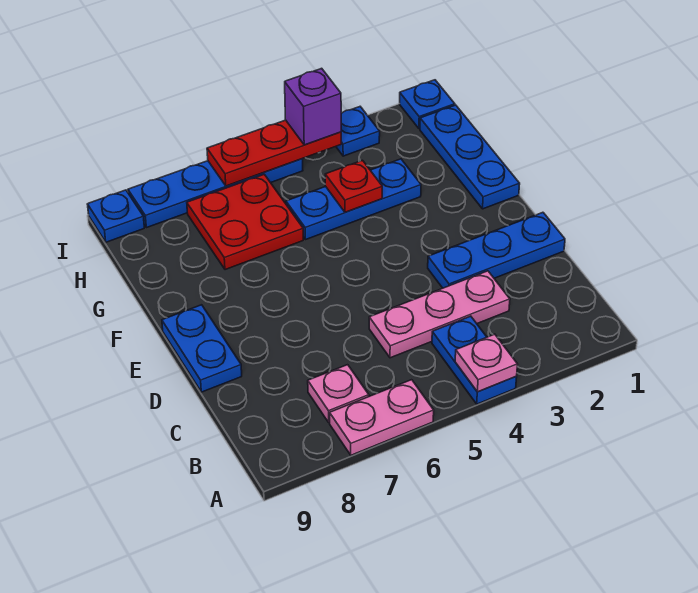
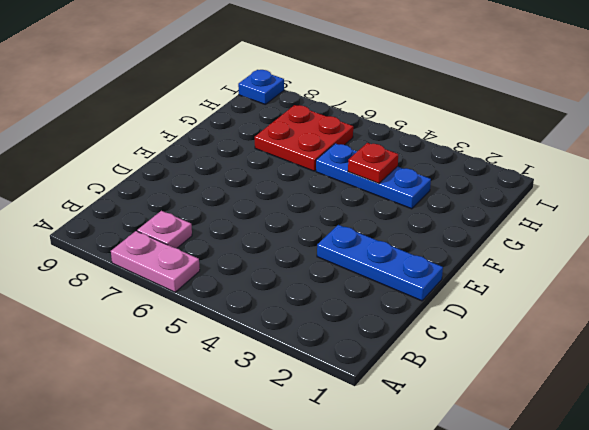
none -> blue 1x2 plate [432,316,517,404]
none -> pink 1x3 plate [369,271,510,358]
none -> blue 1x2 plate [162,305,242,392]

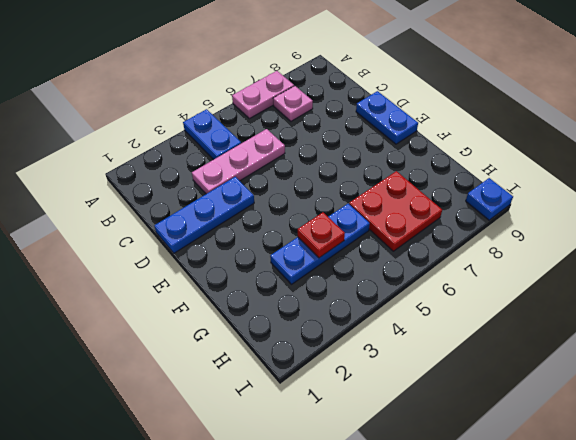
none -> blue 1x3 plate [420,105,520,209]
none -> blue 1x1 plate [400,80,455,129]
none -> blue 1x1 plate [336,107,380,156]

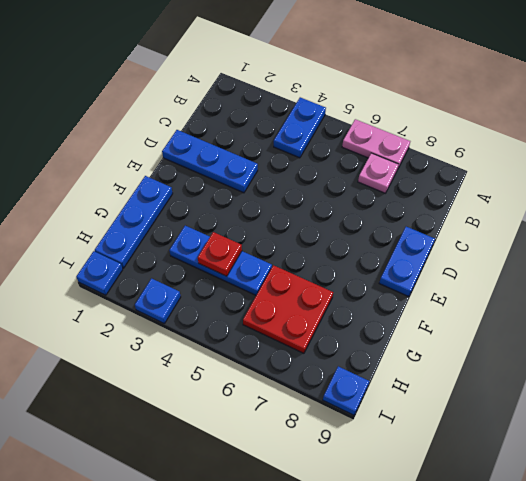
none -> pink 1x3 plate [369,271,510,358]
none -> blue 1x4 plate [128,159,303,228]
none -> pink 1x1 plate [455,334,518,392]

